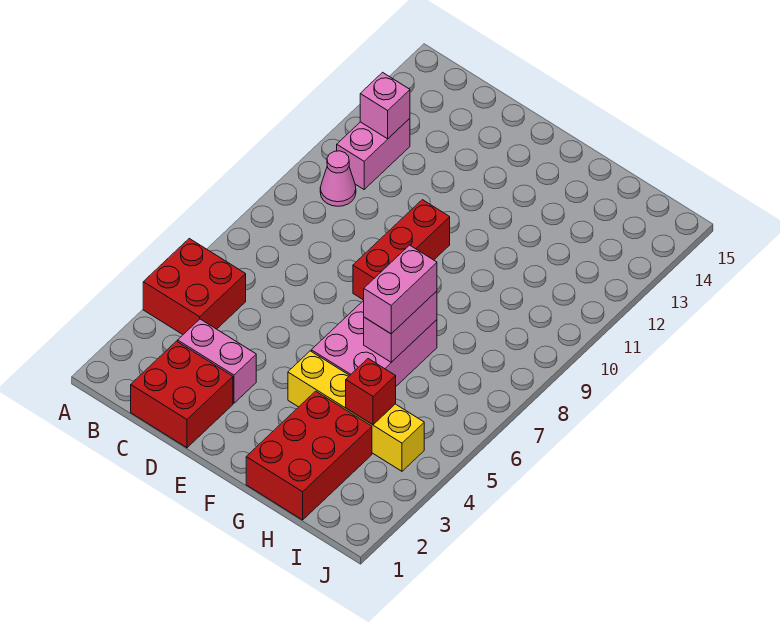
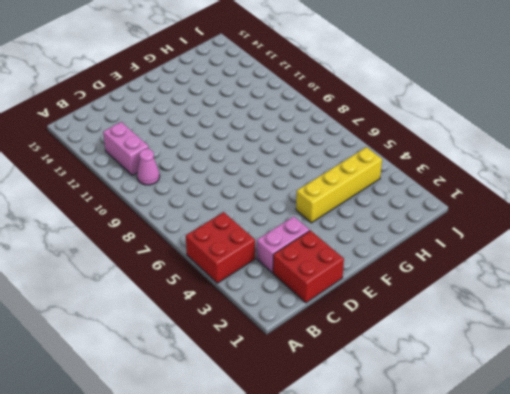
none -> red 1x3 brick [353,200,450,300]
none -> pink 2x3 brick [311,300,437,386]
none -> red 2x3 brick [246,391,372,520]

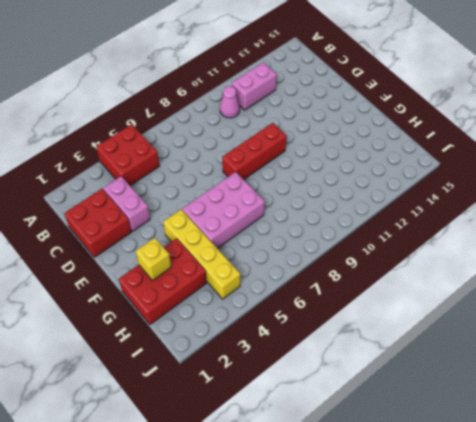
yellow 1x1 brick [136,238,171,281] -> none
none -> pink 1x1 brick [360,72,410,139]
none -> pink 1x2 brick [364,291,437,362]
none -> red 1x1 brick [346,359,396,425]

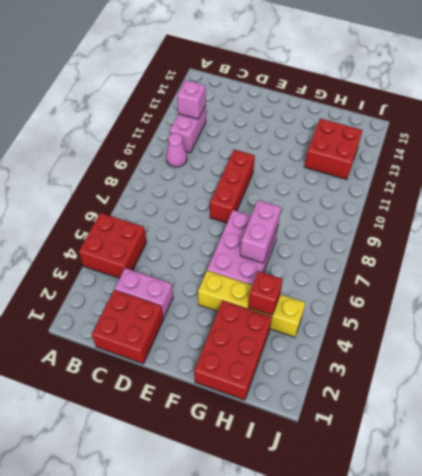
red 2x2 brick [305,118,363,179] -> none
none -> pink 1x2 brick [364,245,437,334]

